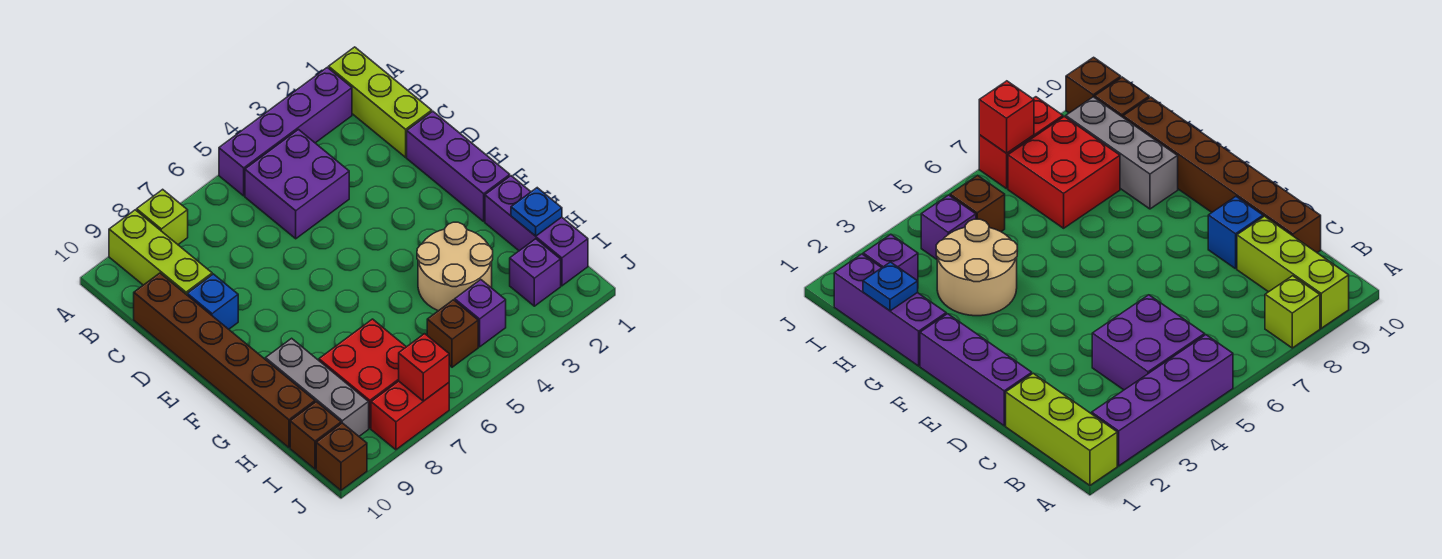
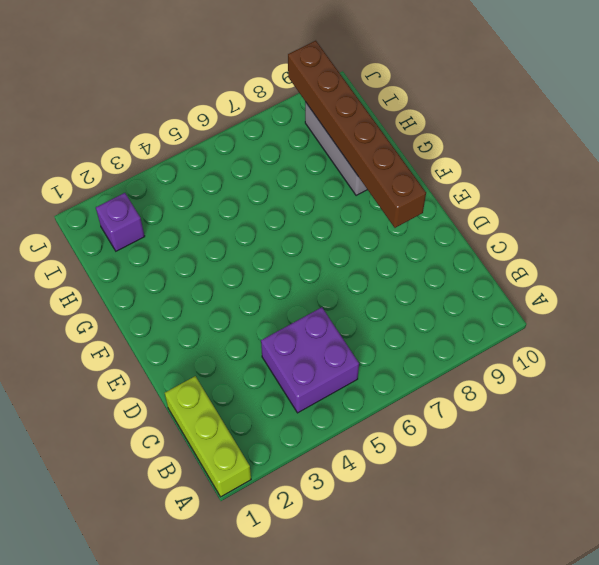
brown 1x6 brick [288,41,426,228] -> brown 1x6 brick moved to [134,273,315,448]
none -> purple 1x4 brick [219,67,352,196]
none -> lime 1x1 brick [137,189,188,244]
none -> lime 1x3 brick [109,210,212,295]

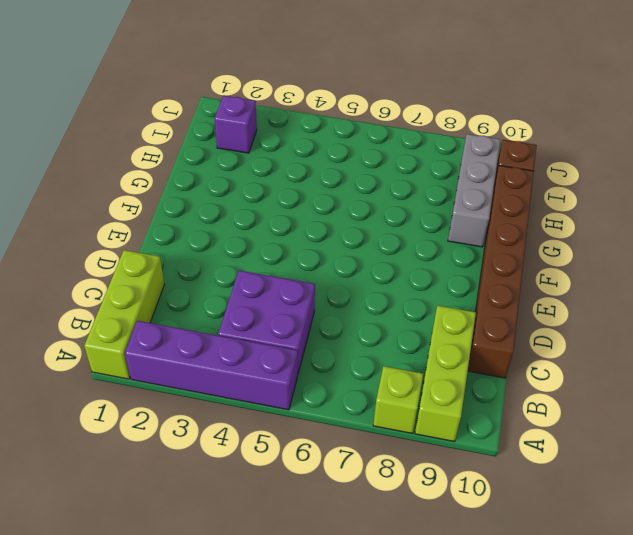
none -> purple 1x3 brick [407,111,510,221]
none -> blue 1x1 brick [187,274,238,329]
none -> purple 1x3 brick [485,176,588,286]

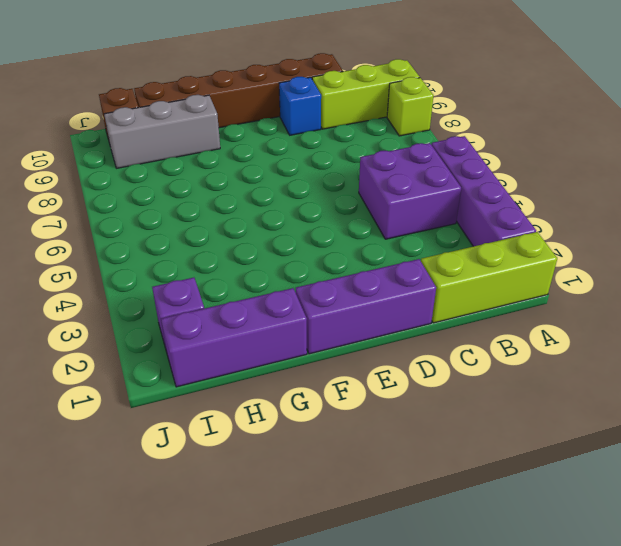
none -> tan 2x2 round brick [417,222,493,311]
none -> red 2x2 brick [319,319,406,428]
none -> purple 1x1 brick [455,280,506,347]

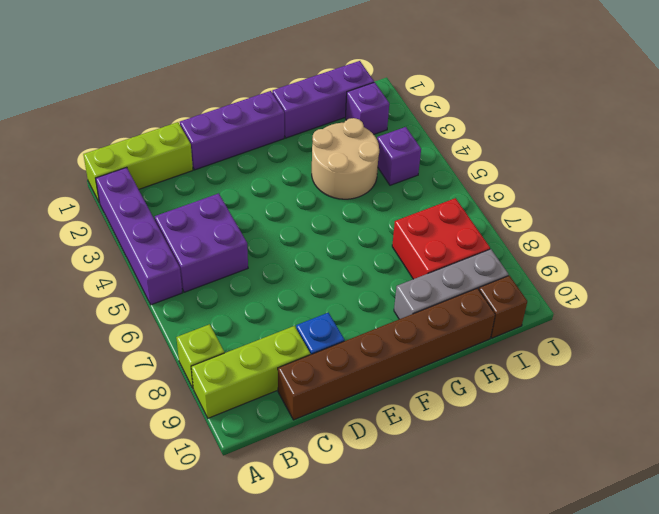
none -> brown 1x1 brick [427,300,478,367]
none -> red 1x2 brick [371,381,449,450]
none -> brown 1x1 brick [316,423,367,490]

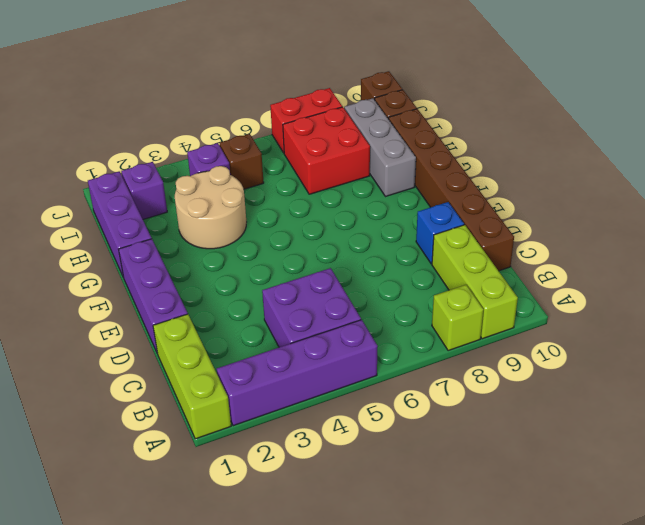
none -> blue 1x1 plate [511,188,562,236]
none -> red 1x1 brick [399,334,449,401]

